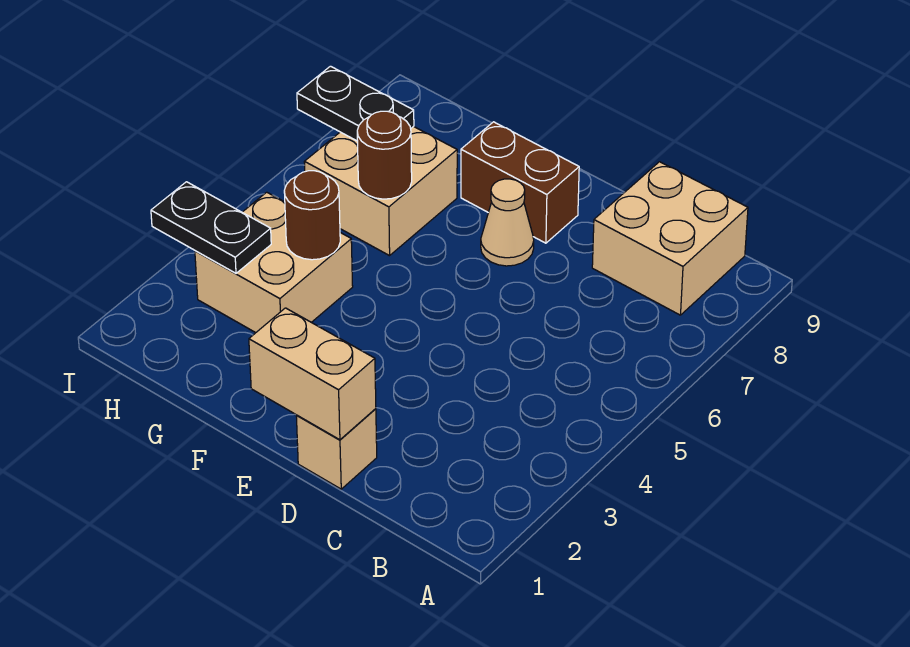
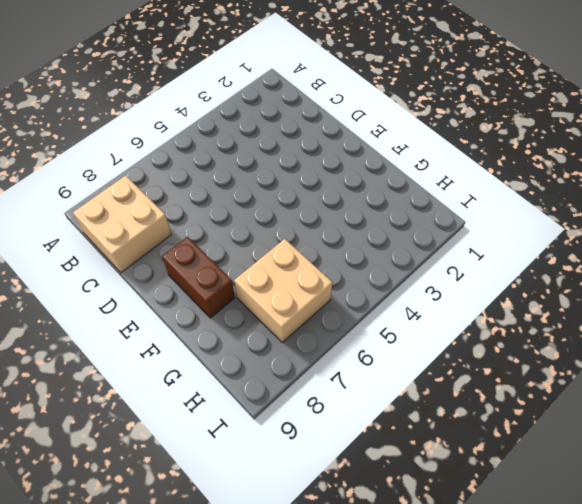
none -> tan 1x1 brick [296,409,377,489]
none -> tan 1x1 cone [481,179,534,266]

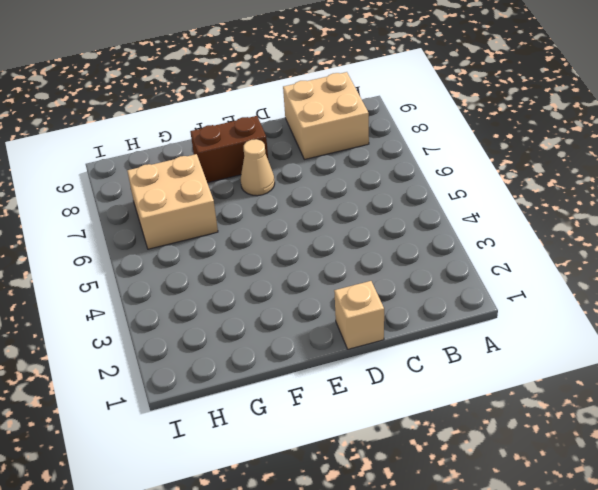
none -> tan 2x2 brick [195,192,353,333]
none -> tan 1x2 brick [249,308,376,440]

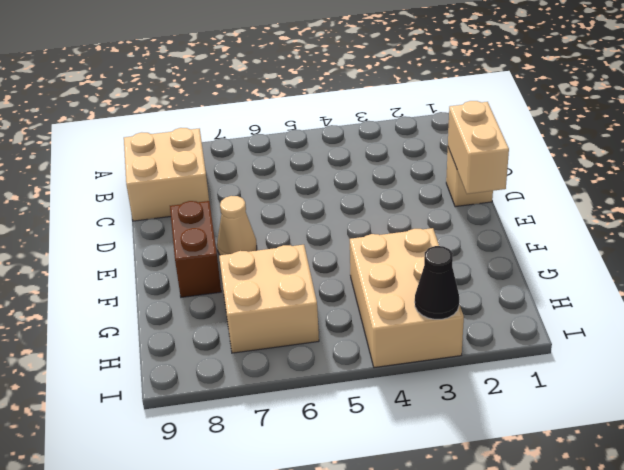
tan 2x3 brick [350,228,464,368] -> tan 2x2 brick [195,192,353,333]
black 1x1 cone [415,246,459,319] -> black 1x2 plate [151,182,271,273]
none -> brown 1x1 round brick [284,171,340,260]
none -> brown 1x1 round brick [357,111,412,199]

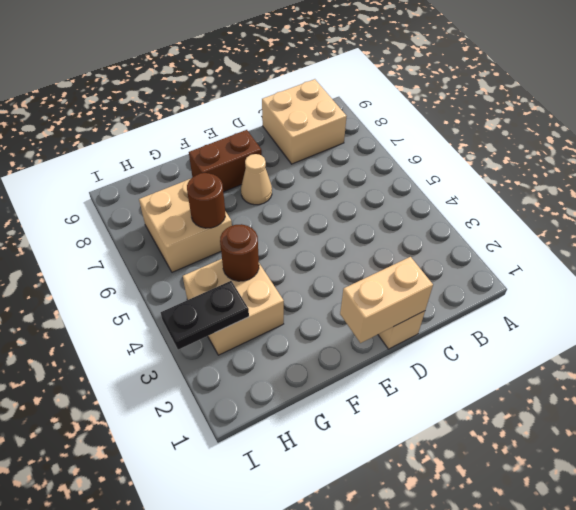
none -> black 1x2 plate [297,66,414,141]

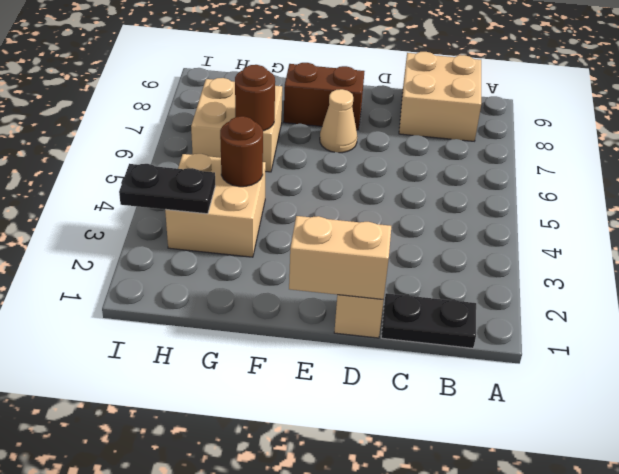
black 1x2 plate [381,293,476,348] -> black 1x2 plate moved to [297,66,414,141]

